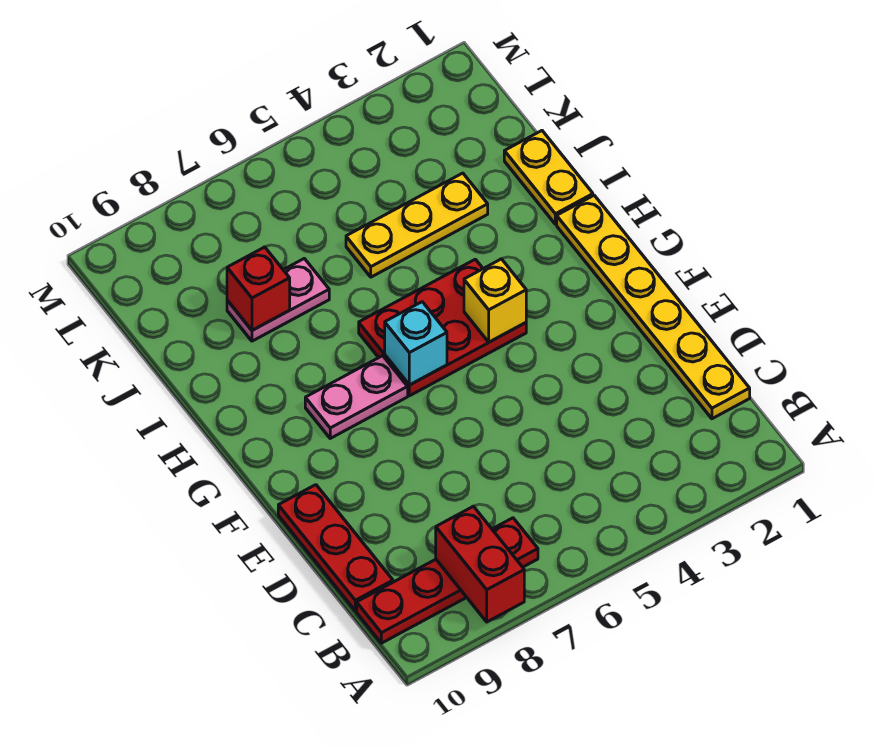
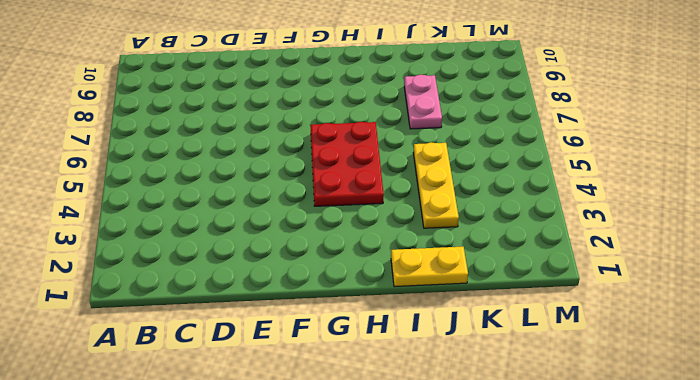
none -> red 1x4 plate [357,518,538,643]
none -> yellow 1x6 plate [557,195,750,419]
none -> red 1x3 plate [278,485,393,611]

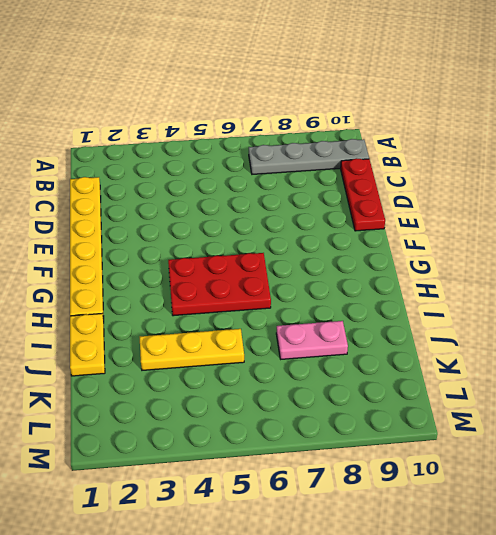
grey 1x4 plate [249,139,369,174] -> red 1x4 plate [357,518,538,643]
none -> pink 1x2 plate [305,356,408,438]
none -> red 1x2 brick [436,506,524,622]
none -> yellow 1x1 brick [464,259,526,342]

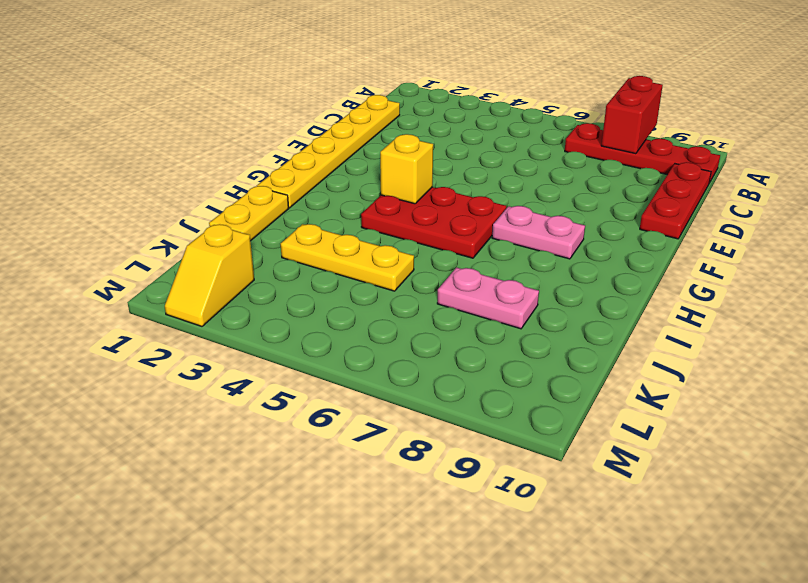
yellow 1x2 slope [165,224,254,326] -> none
none -> cyan 1x1 brick [385,302,447,385]
none -> red 1x1 brick [227,247,290,330]

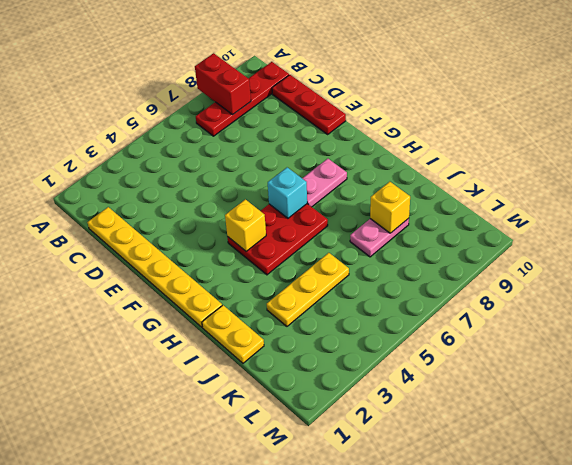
yellow 1x1 brick [370,182,410,233] -> red 1x1 brick [227,247,290,330]

